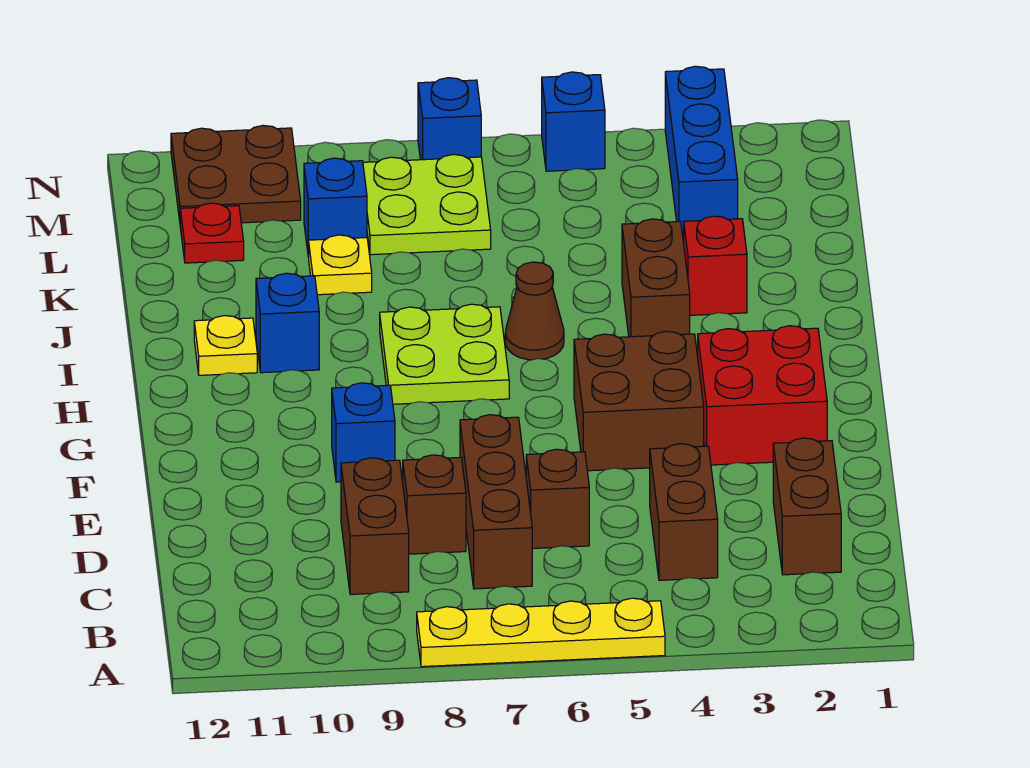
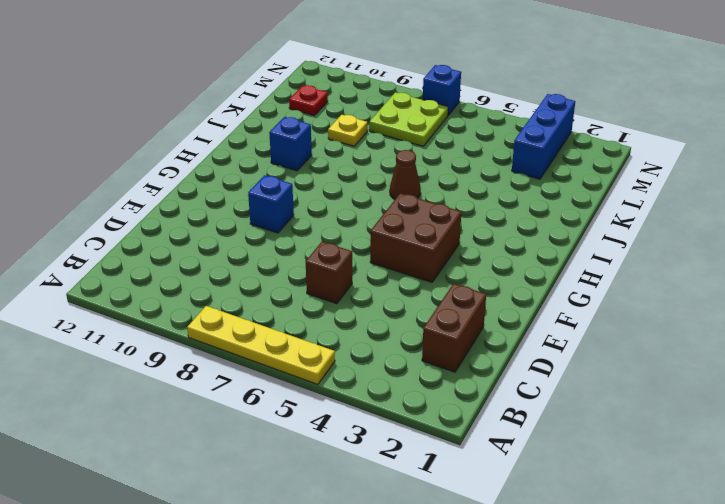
none -> brown 1x2 brick [650,444,718,580]
none -> brown 1x3 brick [460,415,532,589]
none -> brown 1x2 brick [341,458,409,595]

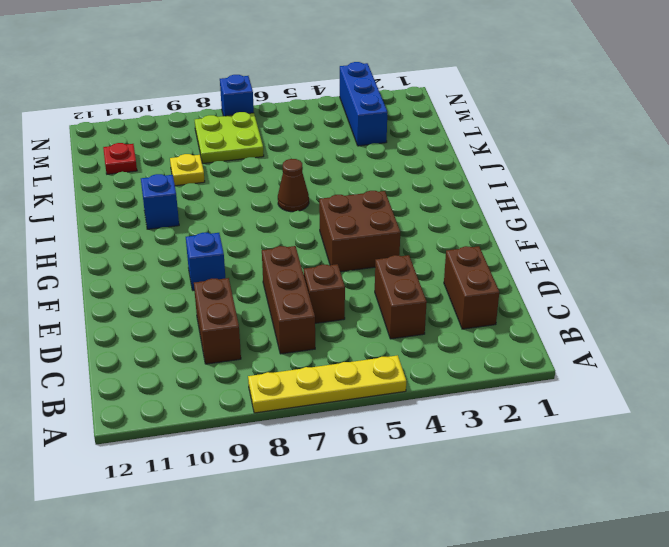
none -> brown 1x1 brick [403,455,466,554]
none -> red 2x2 brick [698,326,827,465]
none -> lime 2x2 plate [380,304,509,404]

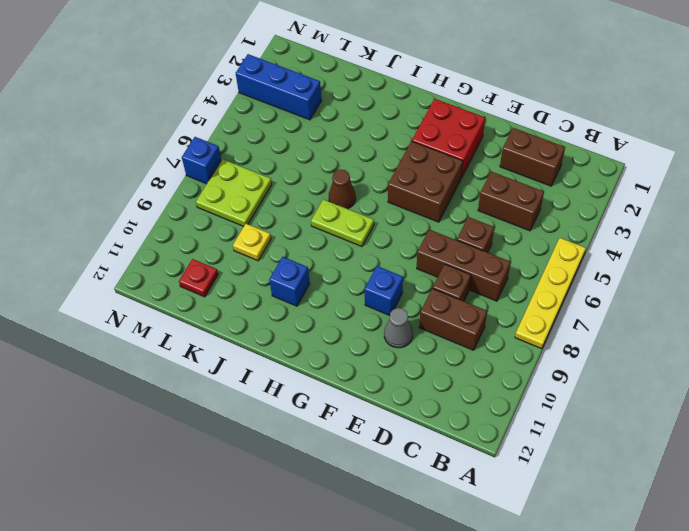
grey 1x1 cone [384,308,413,348] -> none
lime 1x2 plate [311,199,374,247] -> lime 2x2 plate [380,304,509,404]
none -> brown 1x2 brick [622,219,690,337]
none -> yellow 1x1 plate [194,316,257,375]
none -> red 1x1 brick [684,216,747,315]

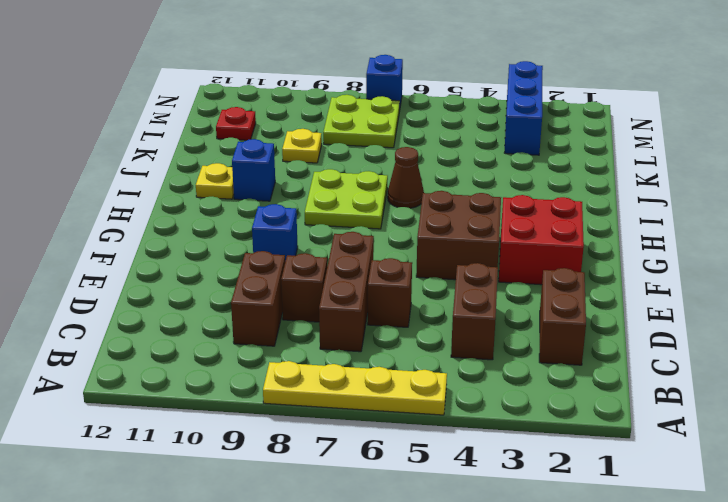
none -> brown 1x2 brick [622,219,690,337]
none -> red 1x1 brick [684,216,747,315]
none -> blue 1x1 brick [304,158,367,257]

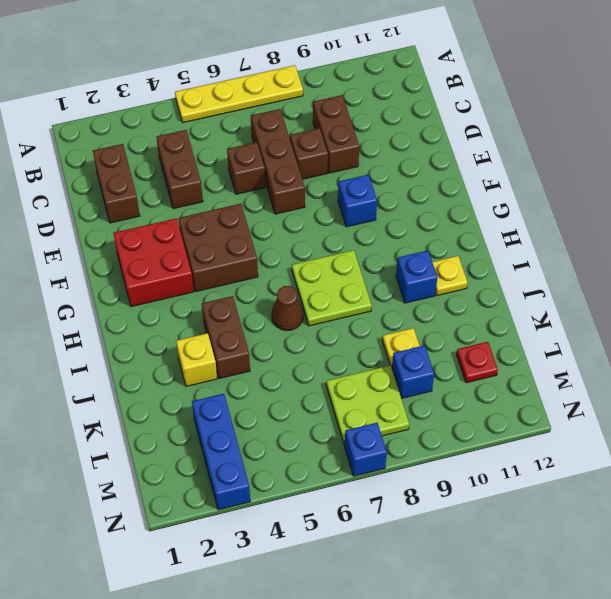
yellow 1x1 brick [176,333,217,386] -> red 1x1 brick [684,216,747,315]
none -> brown 2x2 plate [171,125,301,223]
none -> blue 1x1 brick [542,72,605,171]

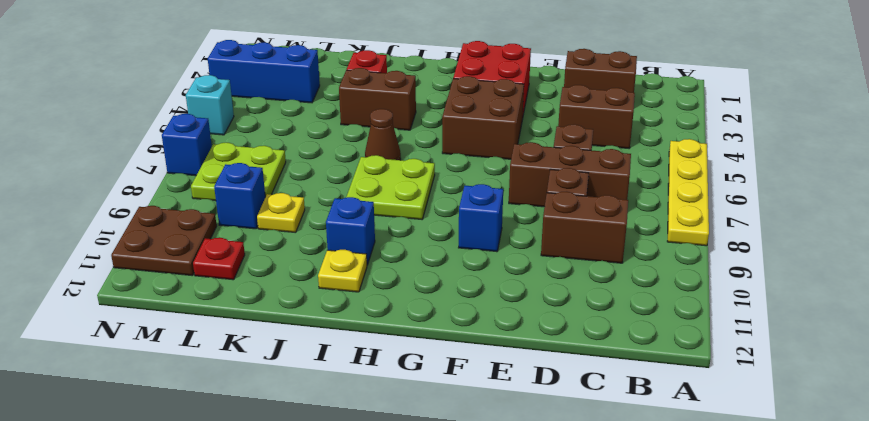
cyan 1x1 brick [186,75,234,135] -> blue 1x1 brick [542,72,605,171]

